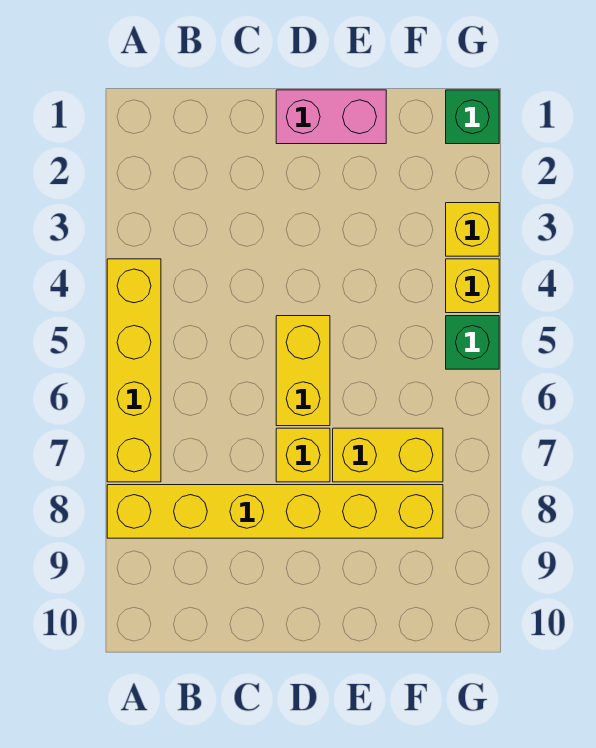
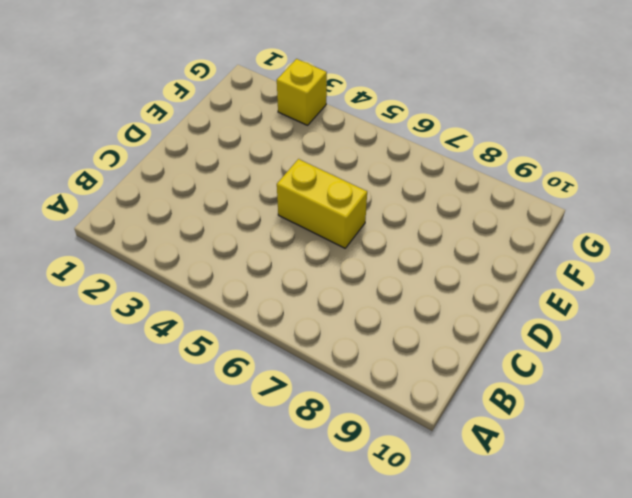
none -> yellow 1x4 brick [107,259,161,482]
none -> yellow 1x6 brick [107,485,443,538]

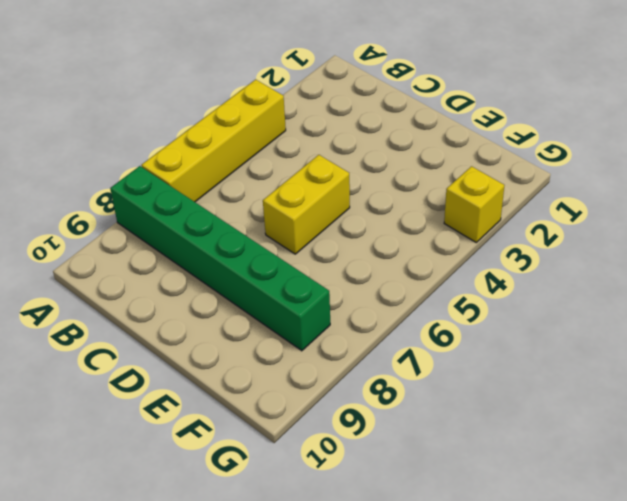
green 1x6 brick [110,166,330,351] -> yellow 1x6 brick [107,485,443,538]
none -> pink 1x2 brick [276,90,386,144]
none -> yellow 1x1 brick [276,428,330,482]

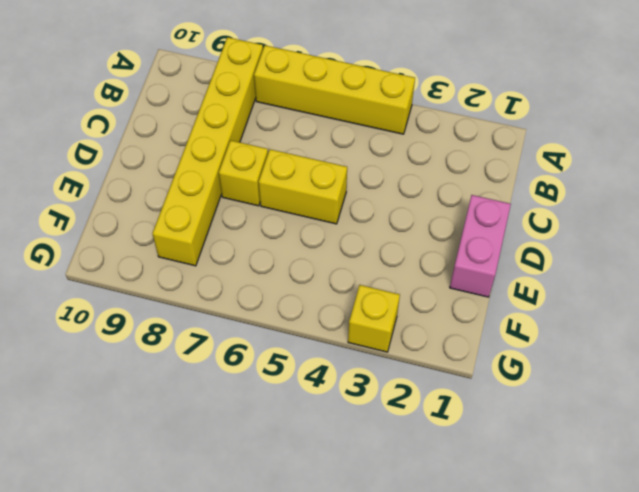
none -> yellow 1x2 brick [333,428,443,482]
none -> green 1x1 brick [446,90,499,144]

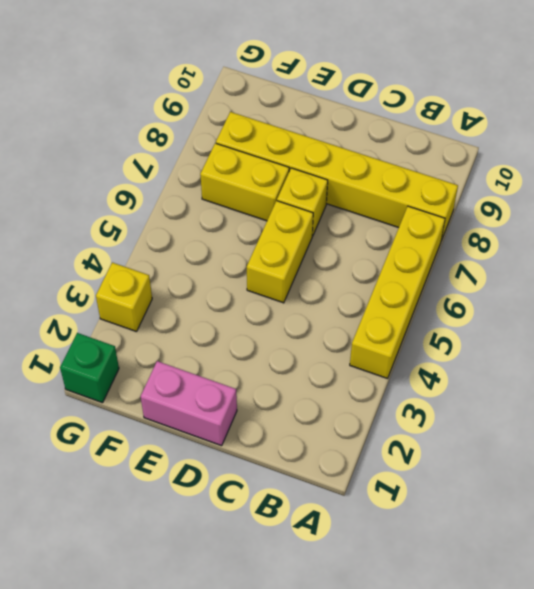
none -> yellow 1x1 brick [446,259,499,313]
none -> green 1x1 brick [446,316,499,369]

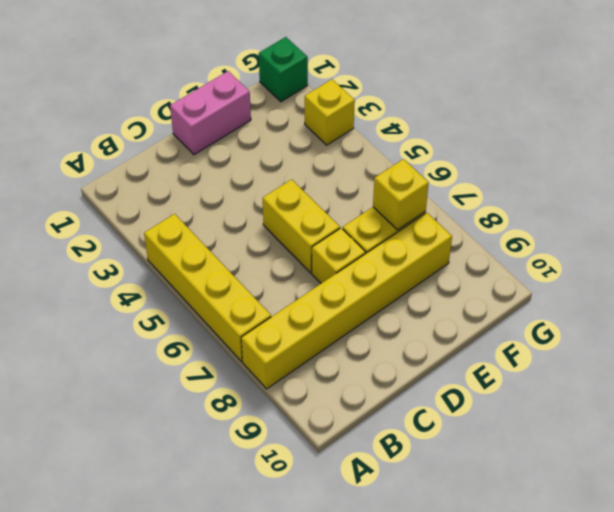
yellow 1x1 brick [373,159,429,230] -> yellow 1x1 brick moved to [446,259,499,313]
none -> green 1x1 brick [446,316,499,369]

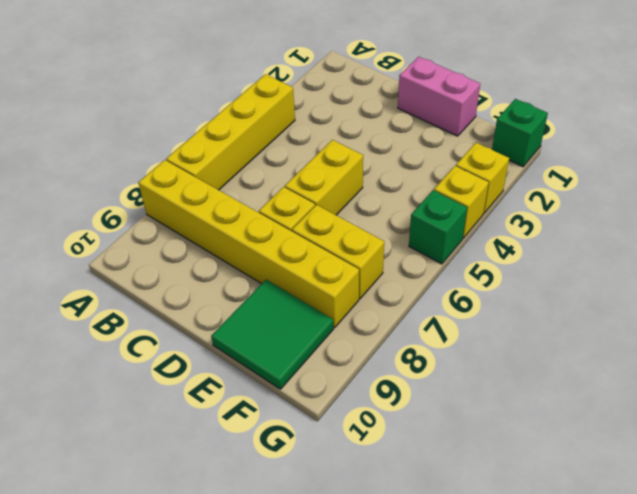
green 2x2 tile [211,280,334,389] -> none

